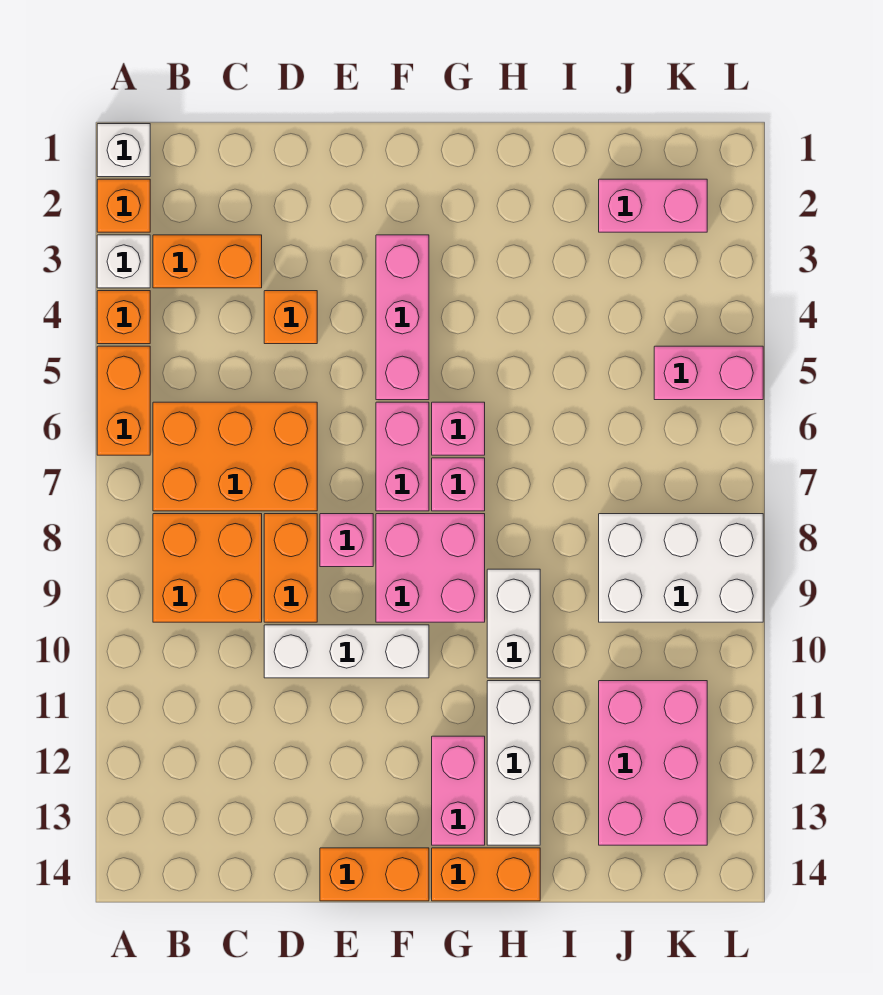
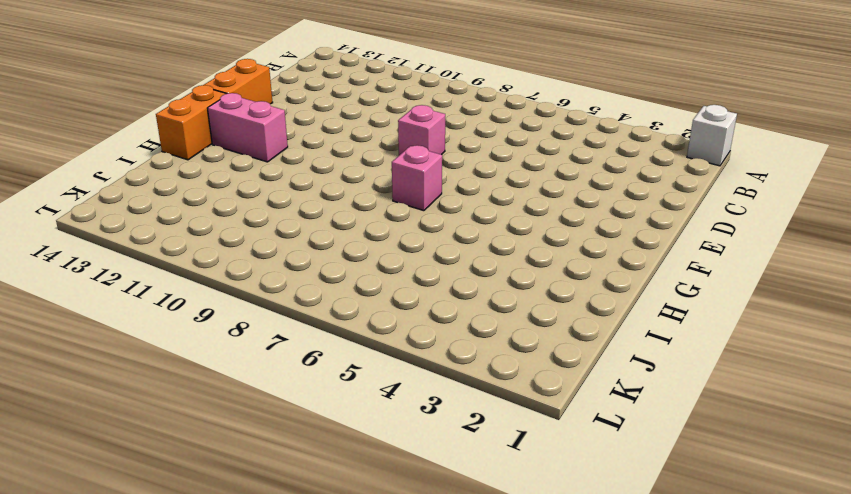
none -> orange 1x1 brick [97,179,150,232]
none -> white 1x1 brick [97,235,150,288]
none -> orange 1x1 brick [97,291,150,344]

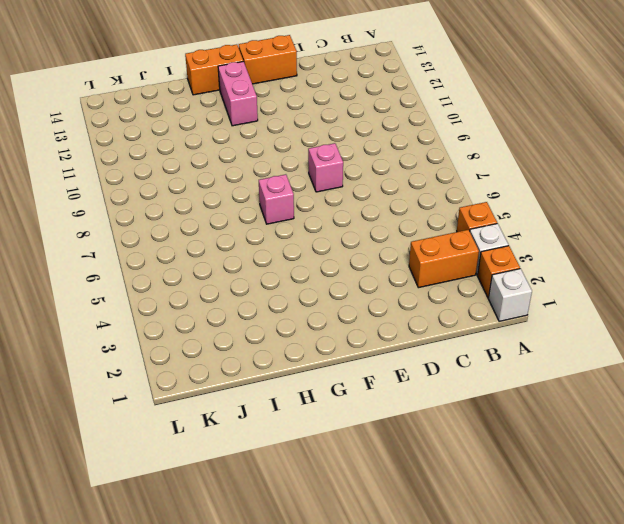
none -> orange 1x2 brick [97,346,150,455]
none -> orange 2x3 brick [153,402,317,511]
none -> orange 2x2 brick [153,514,262,622]

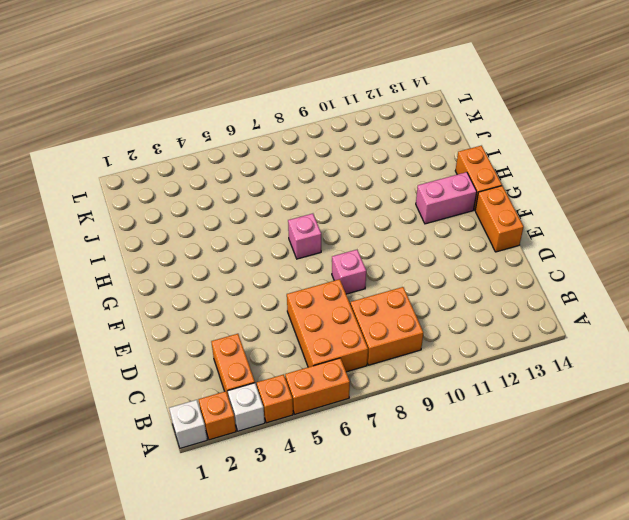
none -> orange 1x1 brick [264,291,317,344]
none -> orange 1x2 brick [264,514,317,622]
none -> white 1x3 brick [264,625,429,678]

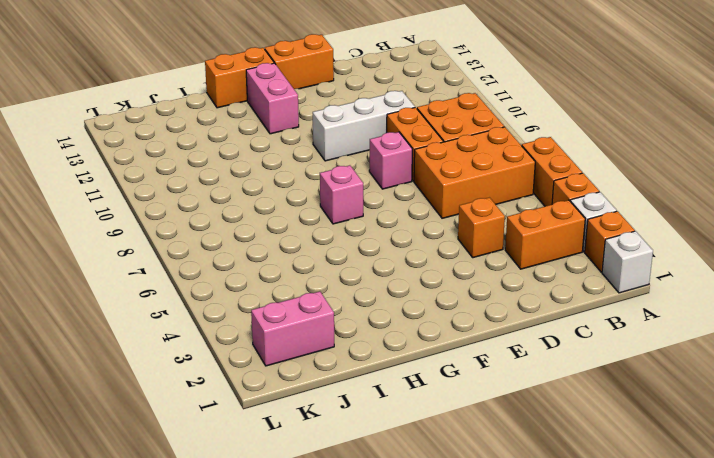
none -> pink 1x3 brick [376,235,429,400]
none -> pink 1x2 brick [376,402,429,511]
none -> pink 2x2 brick [376,514,485,622]

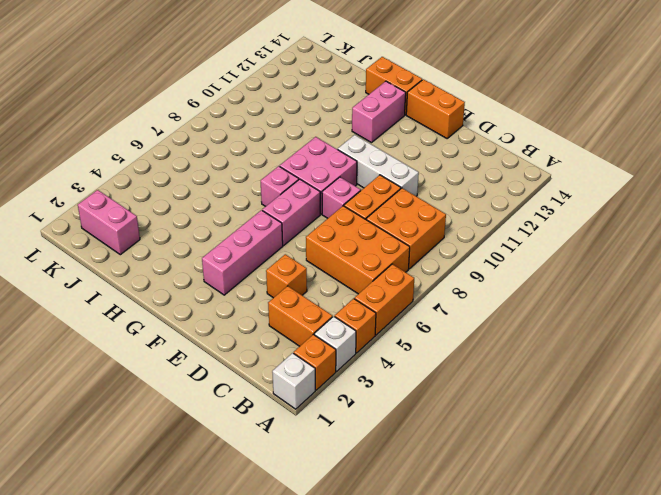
none -> pink 1x1 brick [432,402,485,455]
none -> white 1x2 brick [487,569,540,678]
none -> white 1x3 brick [487,681,540,845]

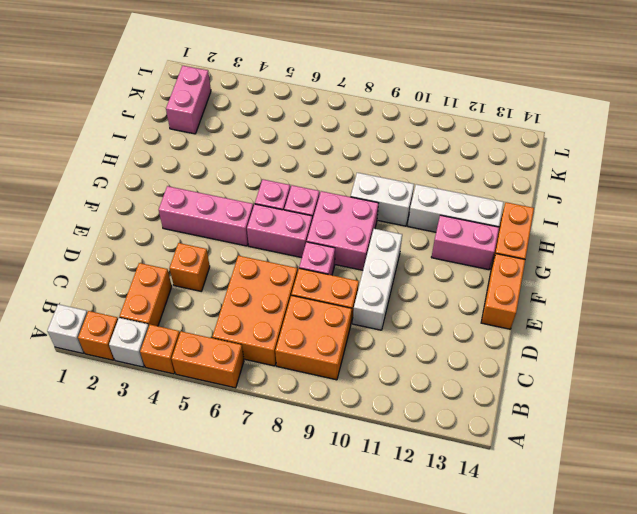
none -> white 2x3 brick [599,514,763,622]
none -> pink 2x3 brick [599,681,707,845]
none -> pink 1x2 brick [654,346,763,400]

